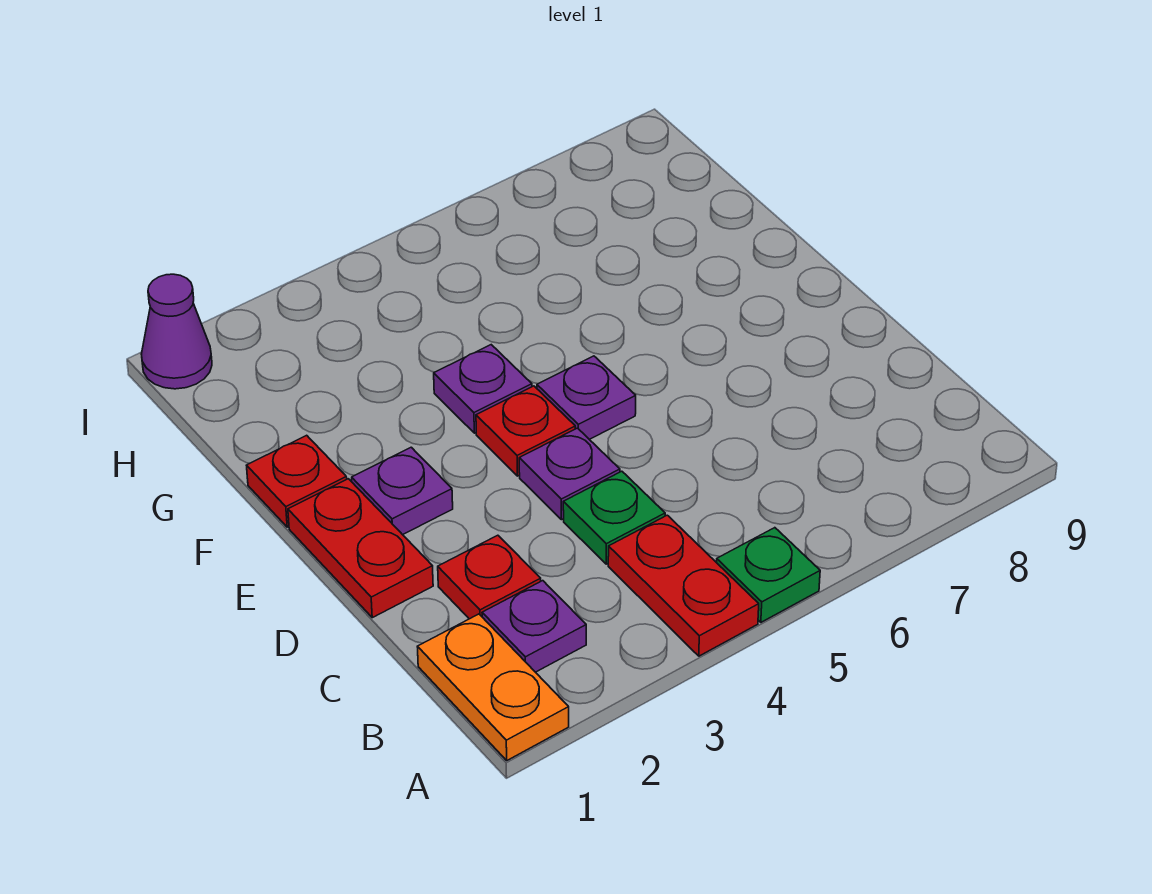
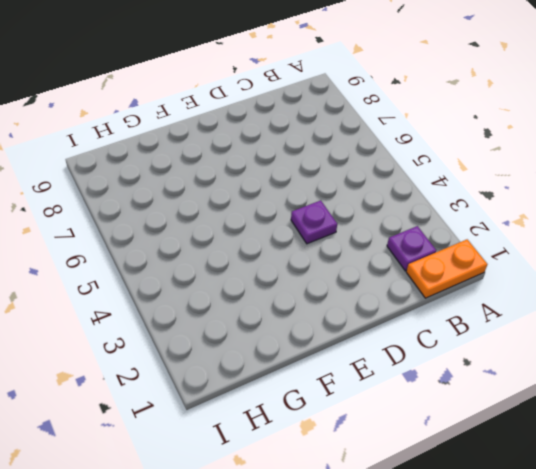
none -> red 1x2 plate [608,515,759,656]
none -> green 1x1 plate [717,528,820,622]
none -> red 1x1 plate [438,535,541,619]

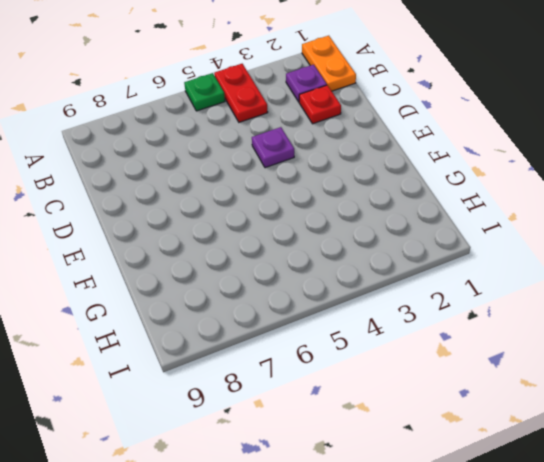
none -> green 1x1 plate [563,471,665,564]
none -> red 1x2 plate [288,479,433,618]
none -> purple 1x1 plate [352,447,453,535]

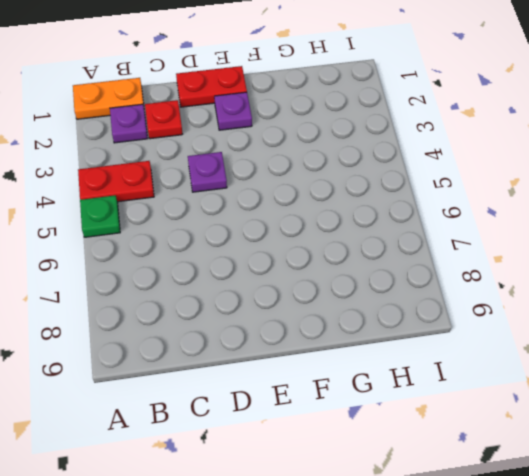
none -> green 1x1 plate [563,471,665,564]
none -> red 1x1 plate [476,386,575,476]
none -> purple 1x1 plate [537,356,636,439]

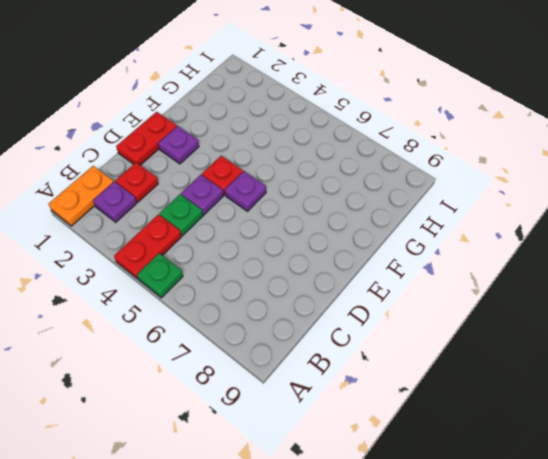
none -> red 1x1 plate [246,435,347,527]
none -> purple 1x1 plate [434,345,532,433]
none -> purple 1x1 cone [141,274,212,389]

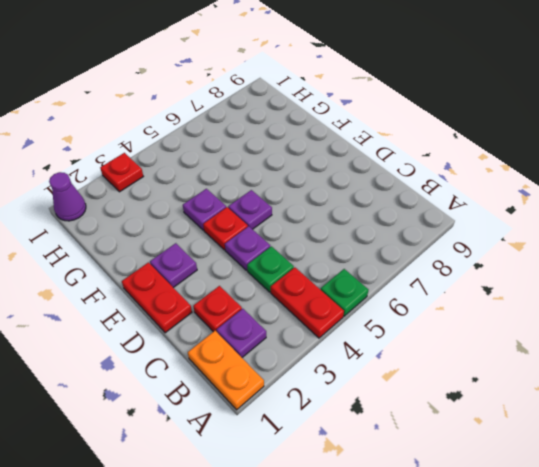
red 1x1 plate [100,153,143,192] -> red 1x1 plate moved to [246,435,347,527]

